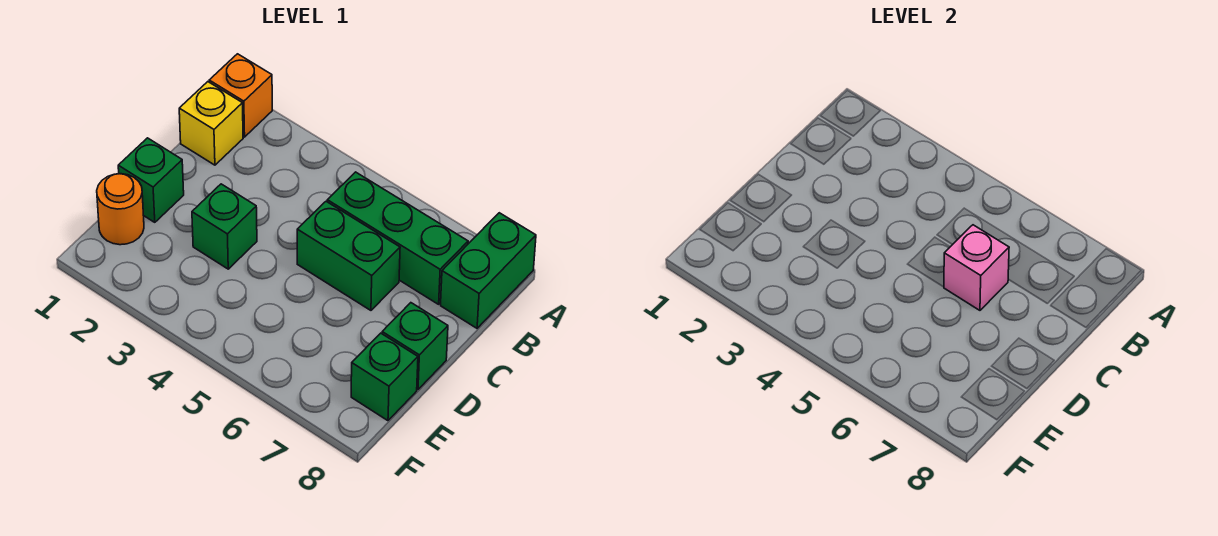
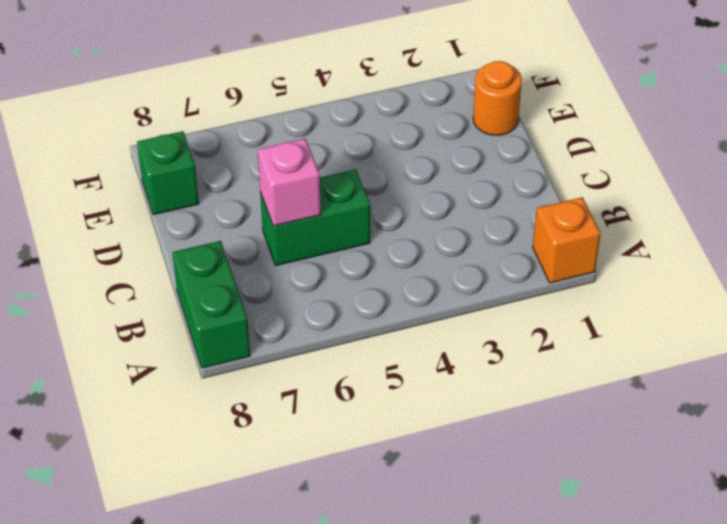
none -> yellow 1x1 brick [179,82,243,165]
none -> green 1x3 brick [327,172,468,304]

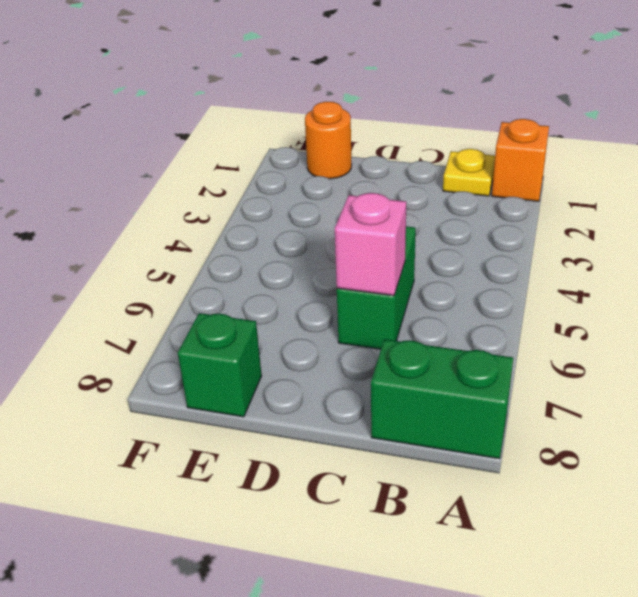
yellow 1x1 plate [443,149,495,196] -> yellow 1x1 brick [179,82,243,165]
none -> green 1x3 brick [327,172,468,304]
none -> green 1x1 brick [118,138,184,222]

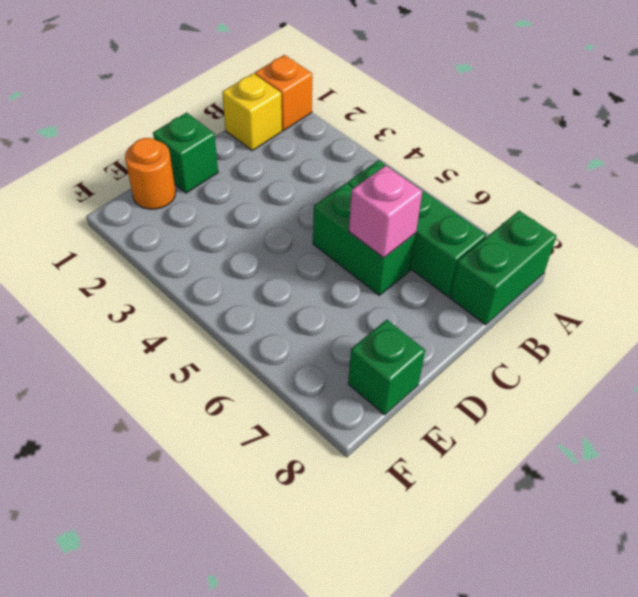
none -> green 1x1 brick [192,184,257,269]
none -> green 1x1 brick [382,303,448,389]

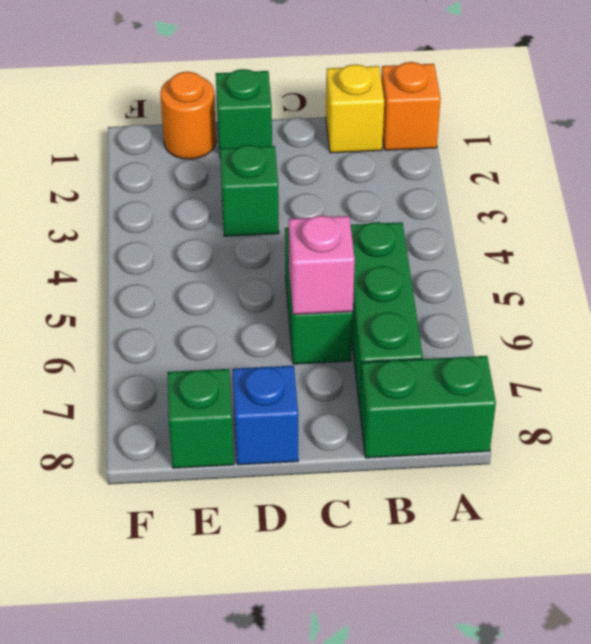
blue 1x1 brick [232,366,298,465] -> green 1x1 brick [382,303,448,389]

